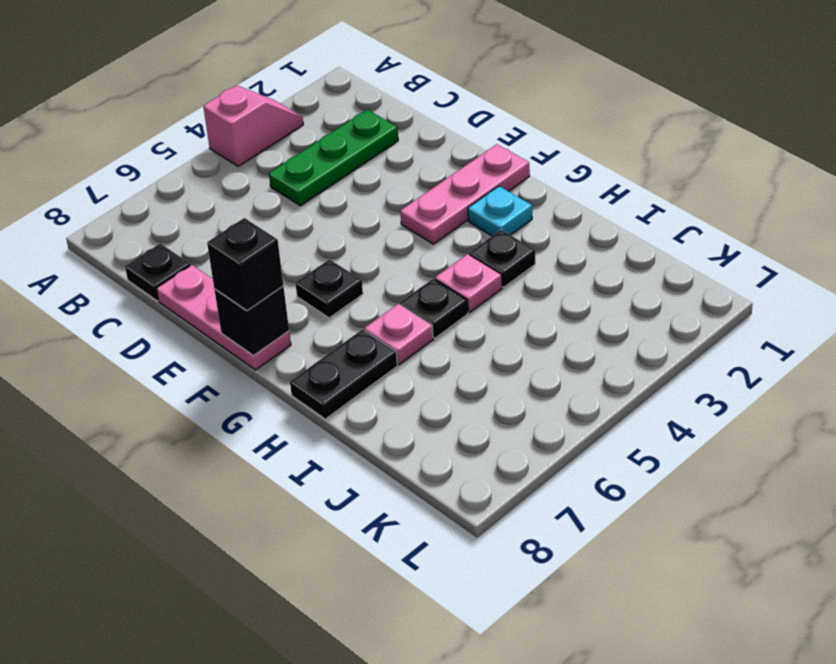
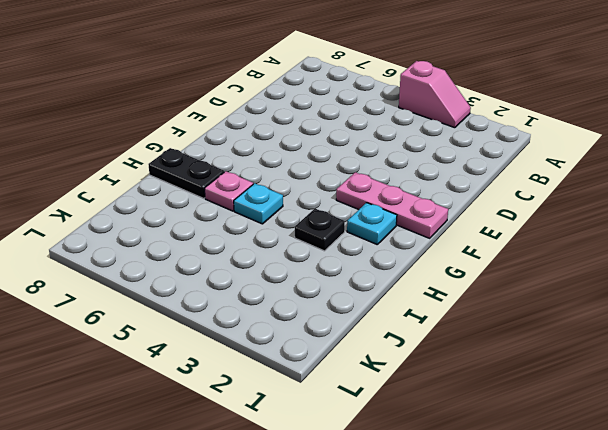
cyan 1x1 plate [234,183,283,224] -> black 1x1 plate [400,279,468,338]
none -> green 1x3 plate [269,110,398,206]
none -> black 1x1 plate [125,243,190,301]
none -> pink 1x3 plate [156,265,291,370]

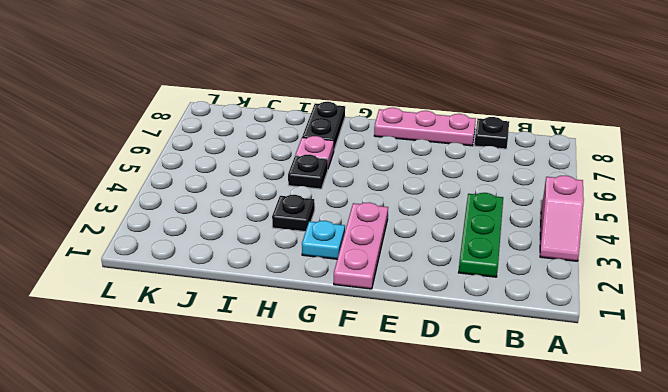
none -> black 1x1 plate [295,259,363,318]
none -> pink 1x1 plate [435,254,502,312]
none -> black 1x1 brick [214,286,289,355]

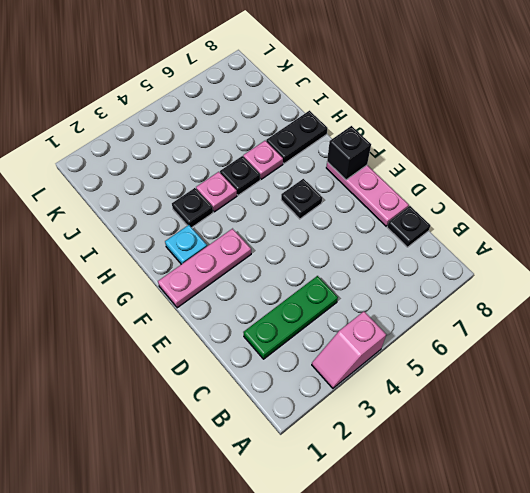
none -> black 1x1 brick [207,218,283,310]

